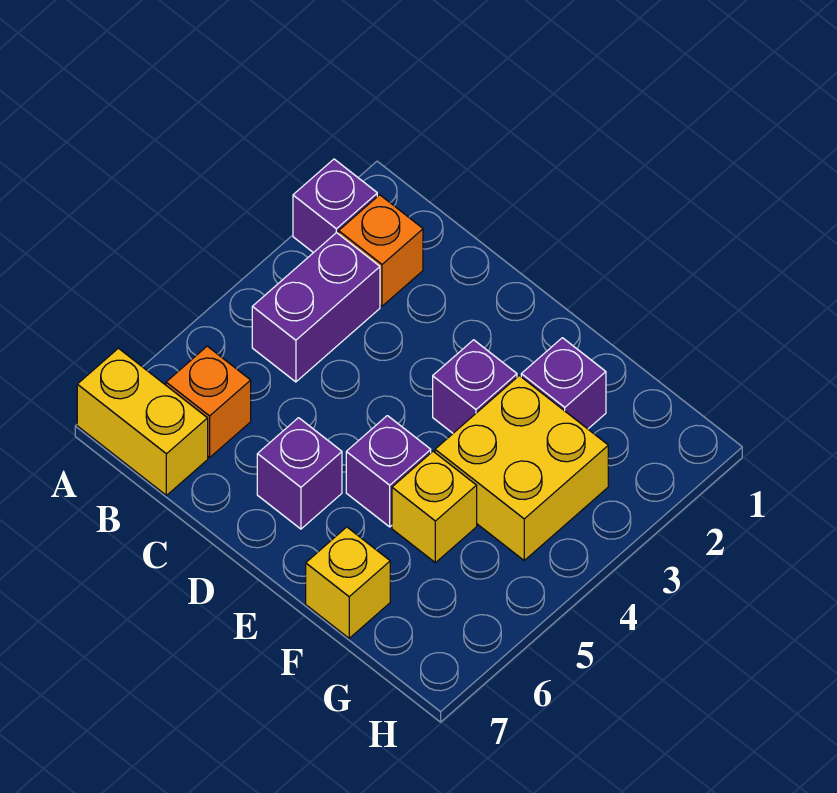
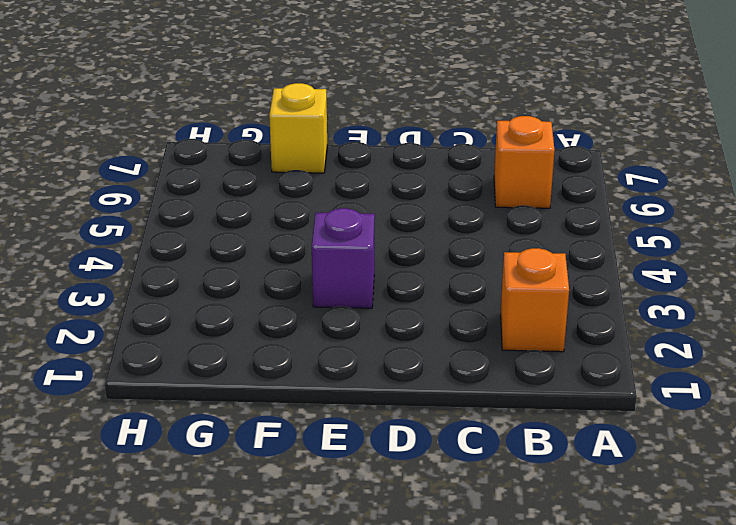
none -> purple 1x1 brick [293,159,377,253]
none -> yellow 1x2 brick [77,348,208,495]
none -> purple 1x2 brick [252,233,380,382]

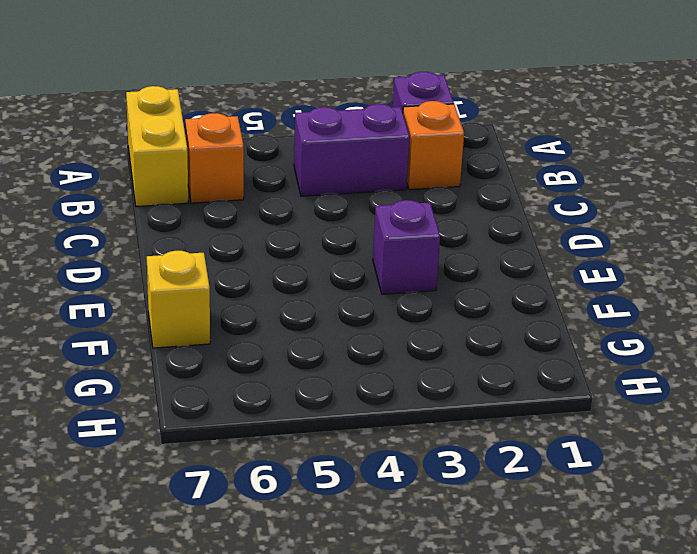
none -> purple 1x1 brick [257,418,342,529]
none -> purple 1x1 brick [346,416,431,527]
none -> purple 1x1 brick [521,338,606,429]

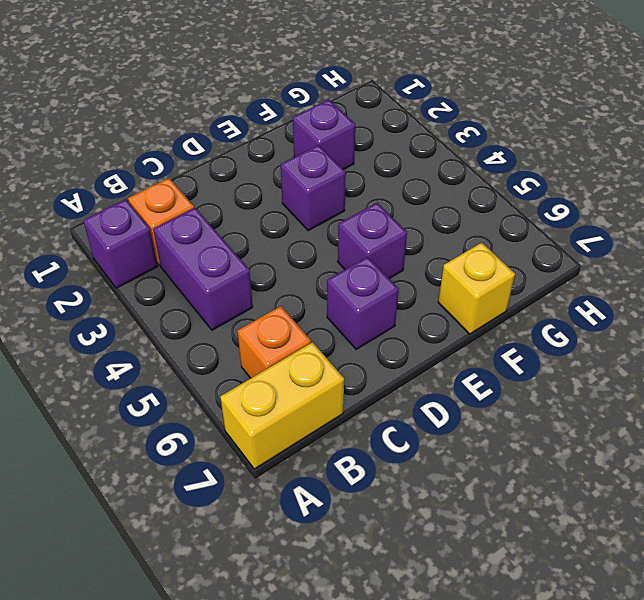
none -> yellow 2x2 brick [435,376,608,560]
none -> yellow 1x1 brick [392,451,477,563]

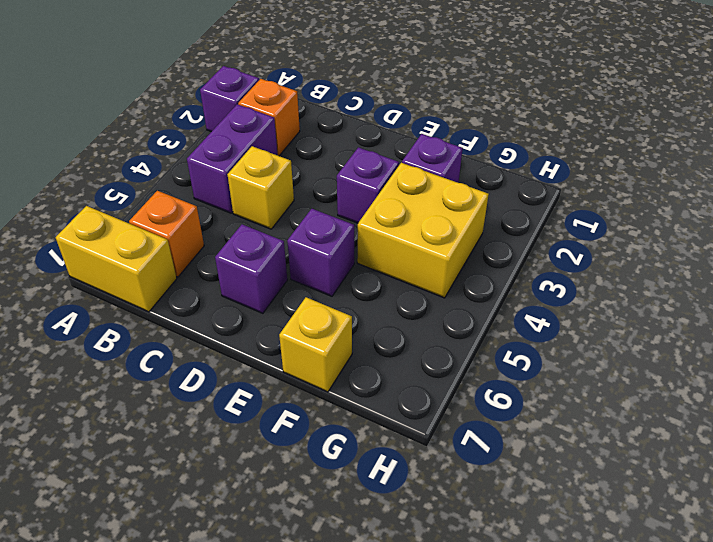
yellow 1x1 brick [227,146,294,229] -> yellow 1x1 brick moved to [392,451,477,563]

